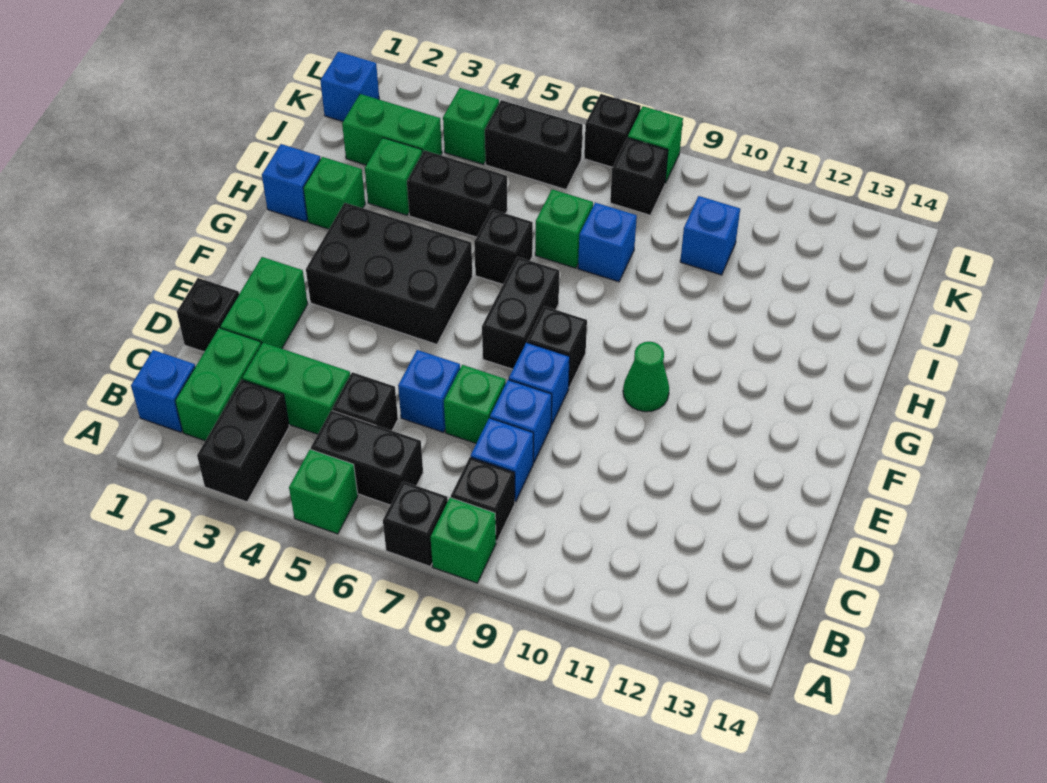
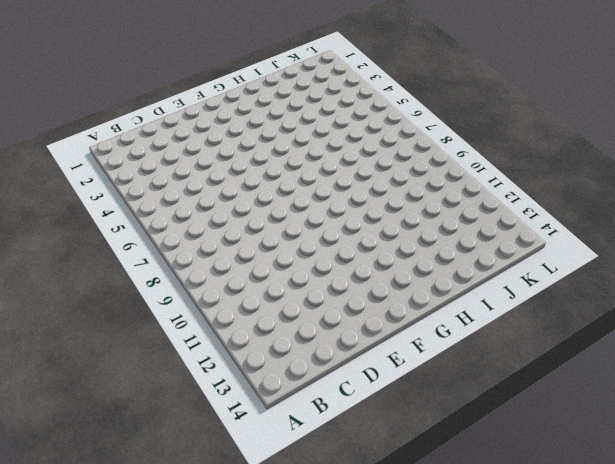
none -> black 1x2 brick [197,380,289,502]
none -> green 1x1 brick [289,449,358,534]
none -> black 1x1 brick [383,481,448,566]
none -> green 1x1 brick [430,498,496,583]

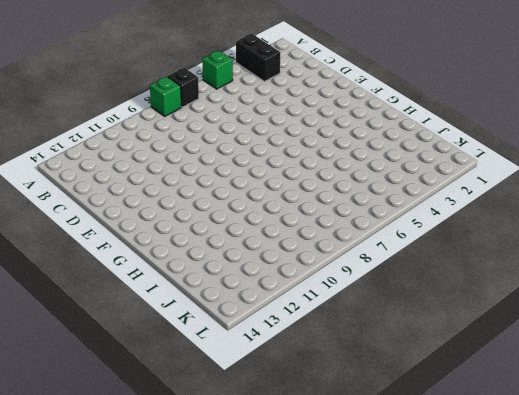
none -> blue 1x1 brick [131,350,195,432]
none -> green 1x2 brick [175,328,261,441]
none -> black 1x2 brick [311,410,423,505]
none -> black 1x1 brick [451,457,515,542]

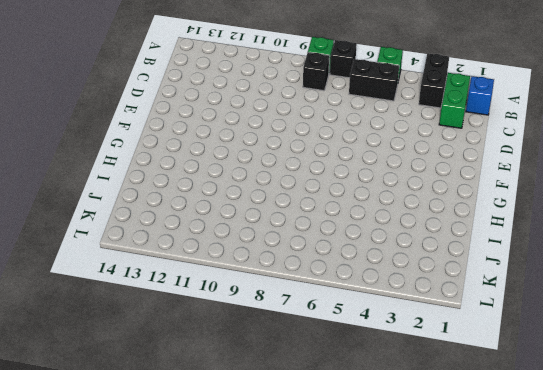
none -> green 1x2 brick [242,343,350,434]
none -> black 1x1 brick [332,372,398,431]
none -> blue 1x1 brick [471,418,533,502]
none -> black 1x1 brick [177,278,239,352]

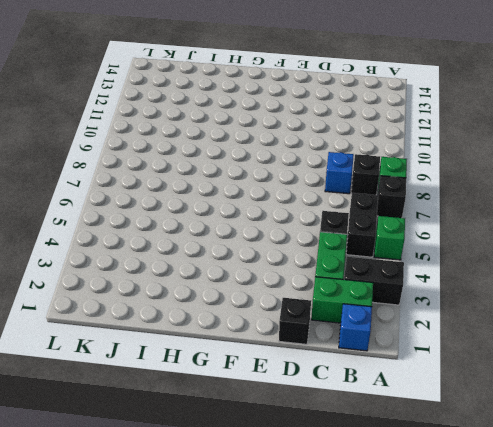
none -> green 1x2 brick [220,257,308,349]
none -> blue 1x1 brick [398,350,460,432]
none -> green 1x1 brick [444,365,506,443]
none -> blue 1x1 brick [490,380,552,463]

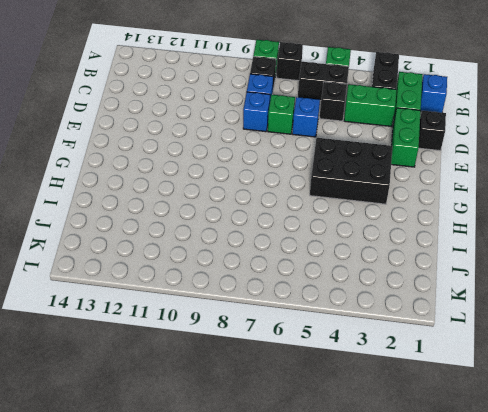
none -> blue 1x1 brick [509,343,570,425]
none -> black 1x2 brick [482,257,559,369]
none -> black 1x1 brick [527,306,587,387]
none -> green 1x1 cone [623,342,669,412]

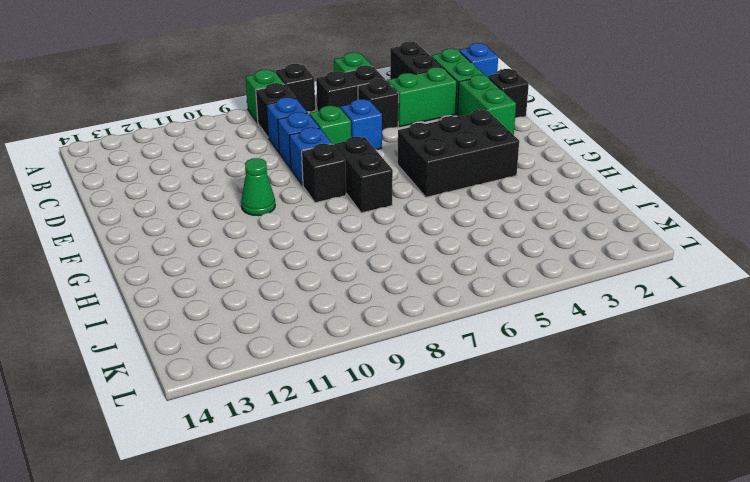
none -> blue 1x1 brick [262,144,320,222]
none -> green 1x1 brick [304,157,365,229]
none -> black 1x1 brick [474,209,533,284]
none -> green 1x1 brick [365,138,422,215]

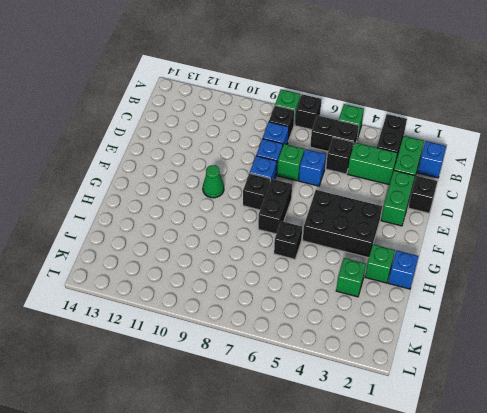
none -> black 1x2 brick [407,150,507,237]
none -> green 1x1 brick [535,189,593,268]
none -> blue 1x1 brick [578,203,637,282]
none -> green 1x2 brick [342,94,442,165]

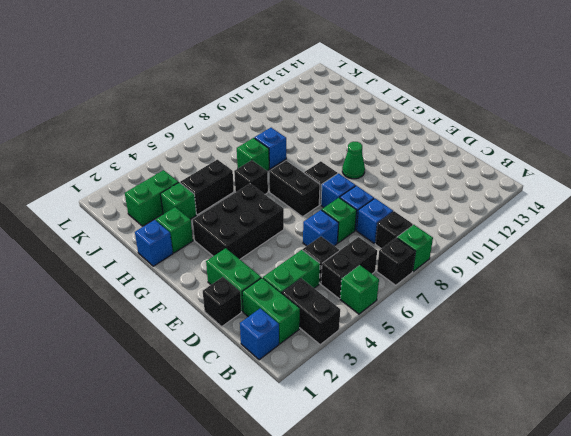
none -> blue 1x1 brick [680,196,740,275]
none -> blue 1x1 brick [320,52,379,121]
none -> green 1x1 brick [443,88,499,164]
none -> black 1x2 brick [485,100,583,190]

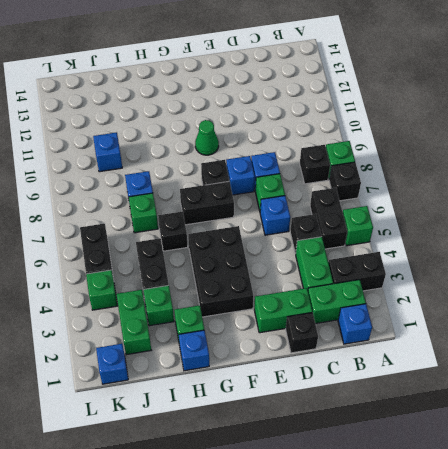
none -> blue 1x1 brick [471,418,533,502]
none -> black 1x1 brick [610,138,668,215]
none -> black 1x1 brick [584,94,641,167]
none -> green 1x1 brick [628,106,683,183]

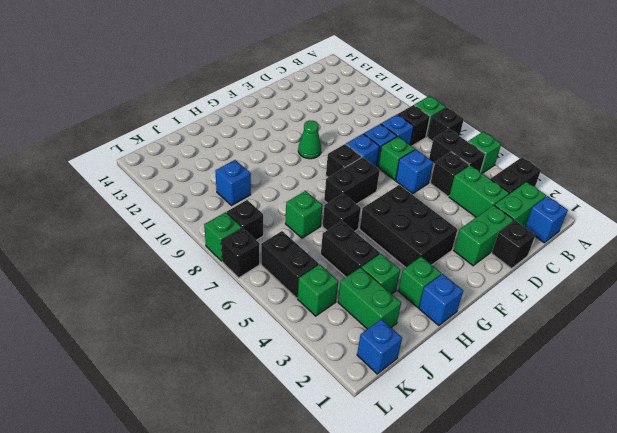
none -> blue 1x1 brick [578,203,637,282]

